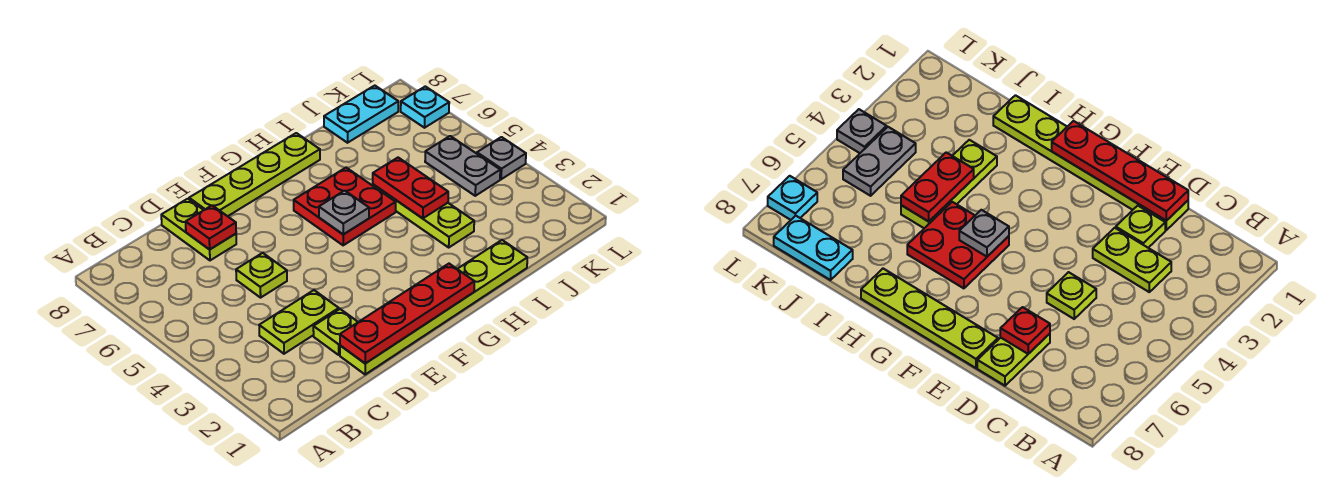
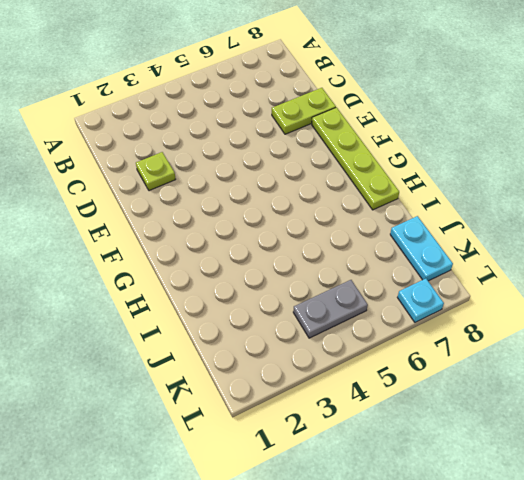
none -> lime 1x2 plate [259,290,339,354]
none -> lime 1x6 plate [340,240,527,375]
none -> lime 1x1 plate [236,253,287,298]

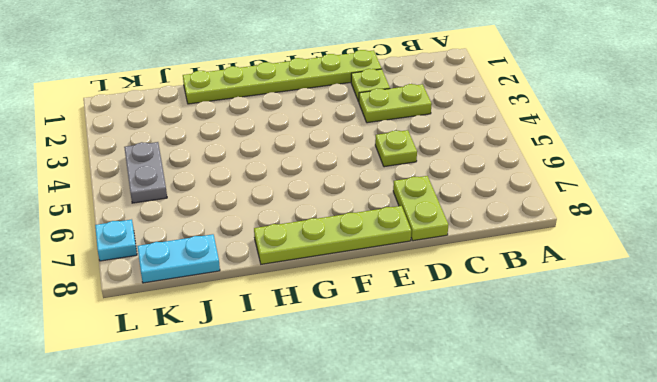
none -> red 2x2 plate [294,168,396,245]
none -> lime 1x3 plate [373,184,474,247]
none -> grey 1x1 plate [477,137,526,179]

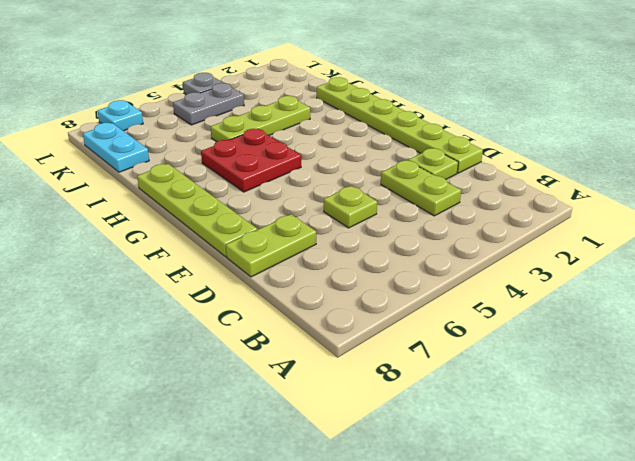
none -> red 1x4 plate [340,264,474,363]
none -> red 1x1 plate [186,205,236,249]
none -> grey 1x1 plate [319,191,369,234]

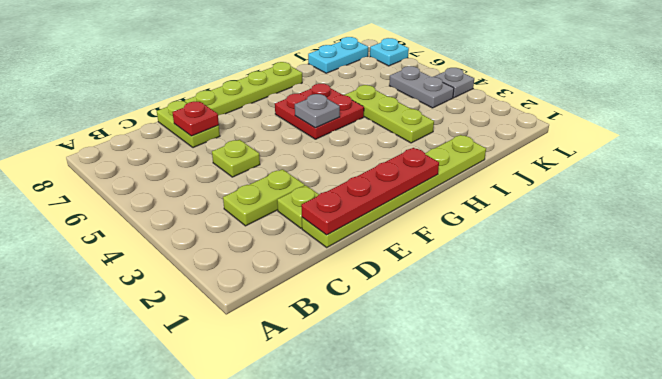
none -> red 1x2 plate [373,158,448,218]

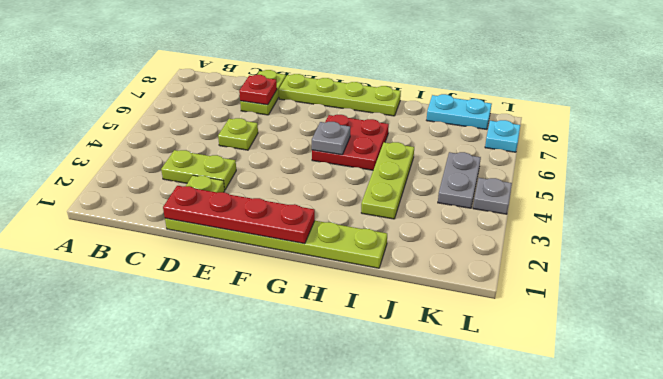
none -> red 1x2 plate [373,158,448,218]

